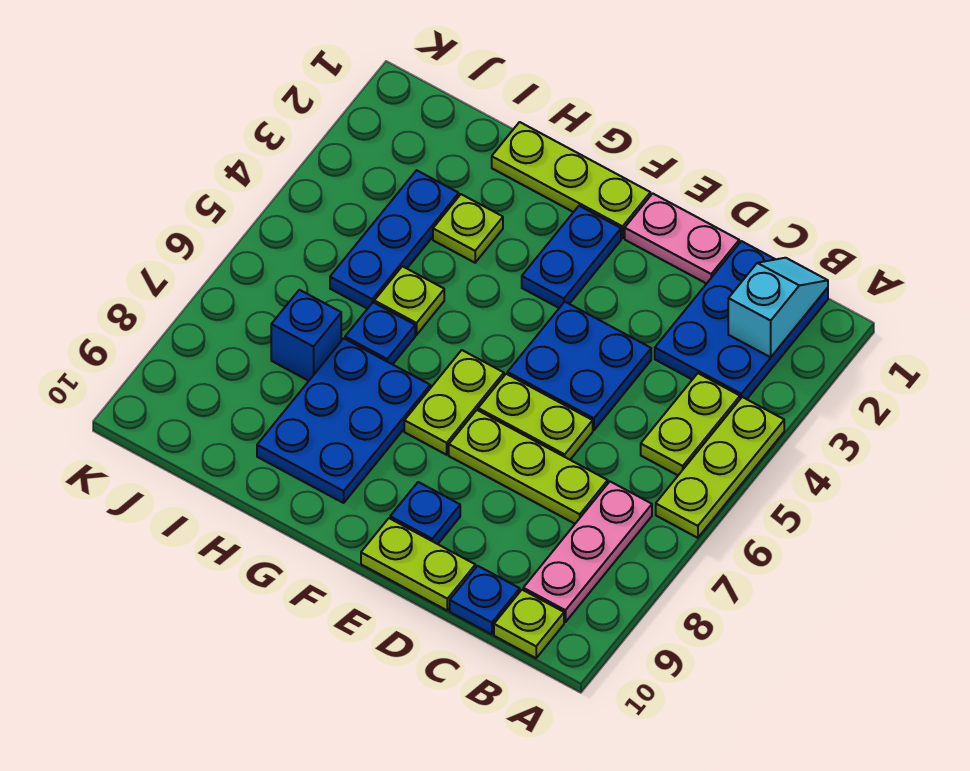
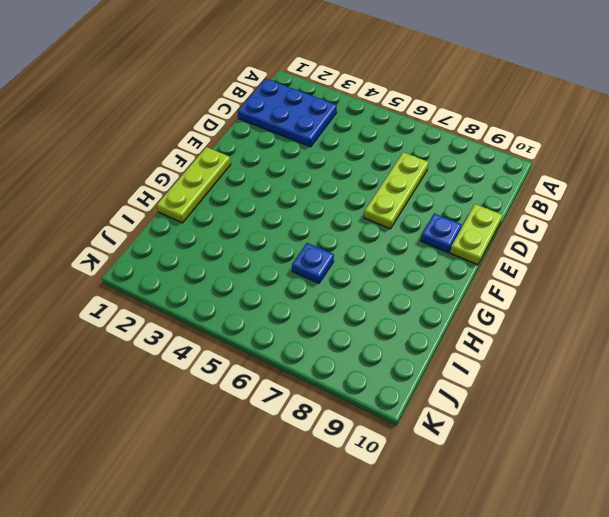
none -> lime 1x3 plate [656,397,784,538]
none -> lime 1x2 plate [641,373,740,475]
none -> pink 1x3 plate [523,482,652,622]

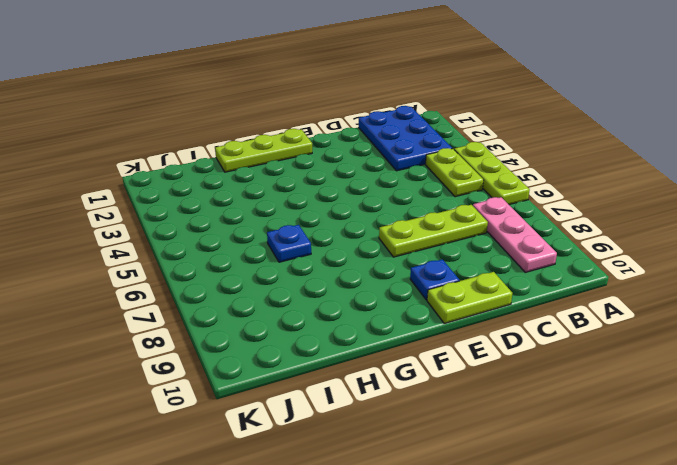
none -> lime 1x1 plate [494,590,564,658]
none -> blue 1x1 plate [450,566,520,634]
none -> pink 1x2 plate [625,194,739,284]

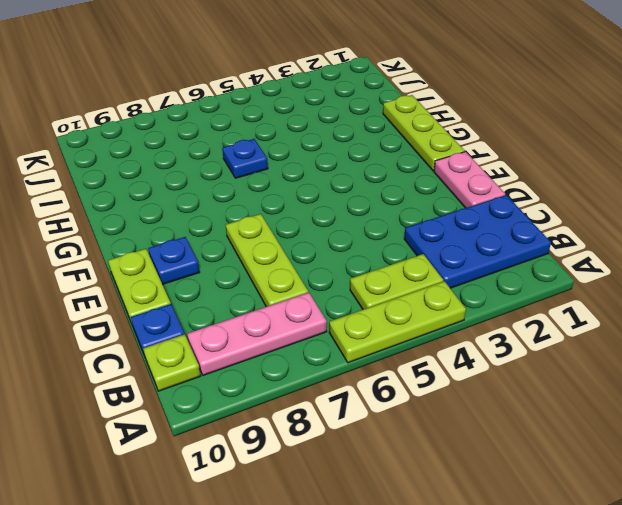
none -> blue 2x2 plate [507,302,651,430]
none -> lime 1x2 plate [478,374,593,460]
none -> blue 1x2 plate [522,206,621,308]

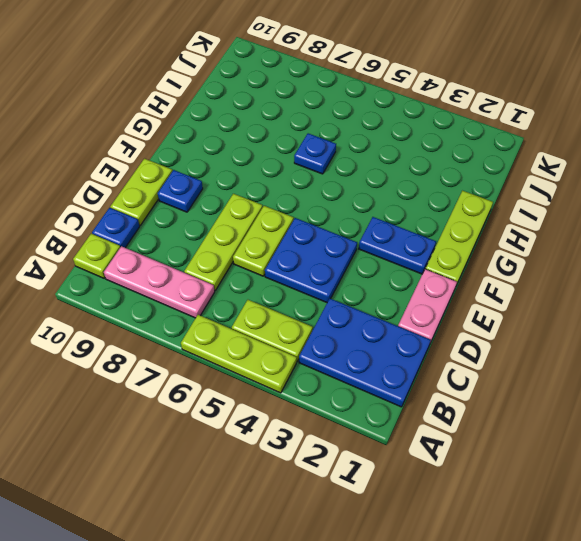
none -> lime 1x2 plate [404,350,504,455]
none -> blue 2x3 plate [257,338,430,503]
none -> lime 1x1 plate [433,194,503,263]

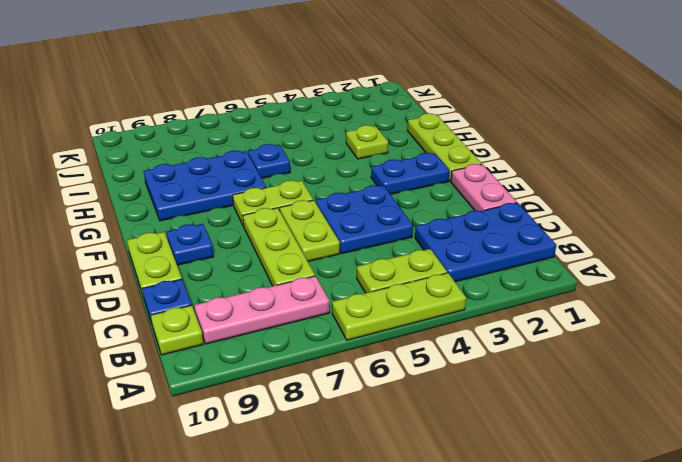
none -> lime 1x1 plate [374,266,444,335]
none -> blue 1x3 plate [330,170,459,309]
none -> blue 1x1 brick [271,290,341,381]

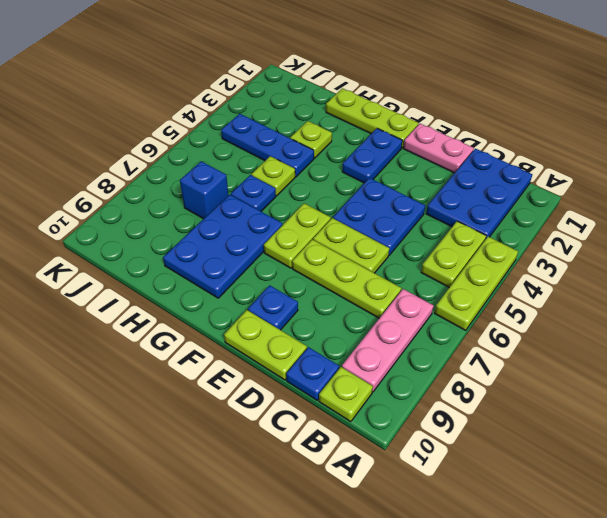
blue 1x3 plate [221,114,314,177] -> blue 1x3 plate turned to [330,170,459,309]
none -> cyan 1x2 slope [728,258,828,357]

